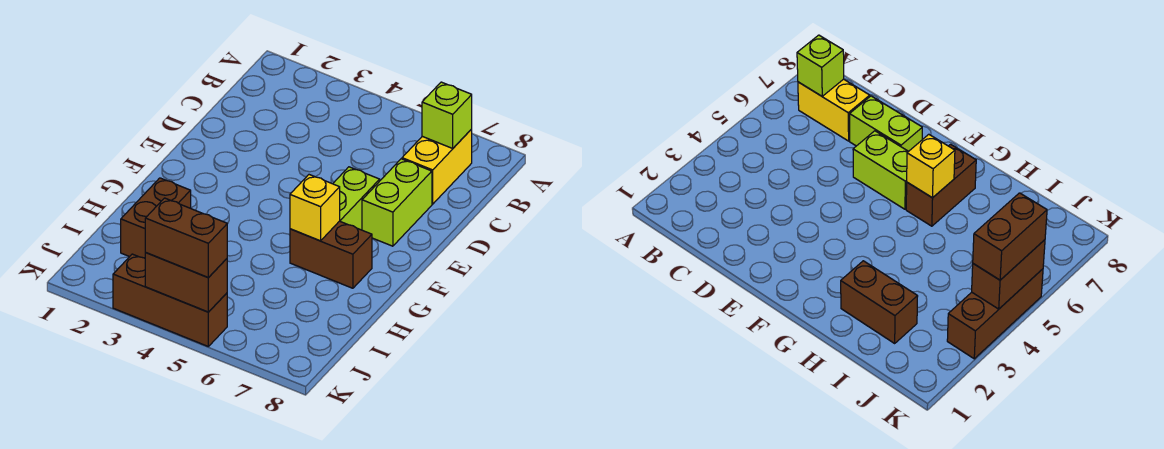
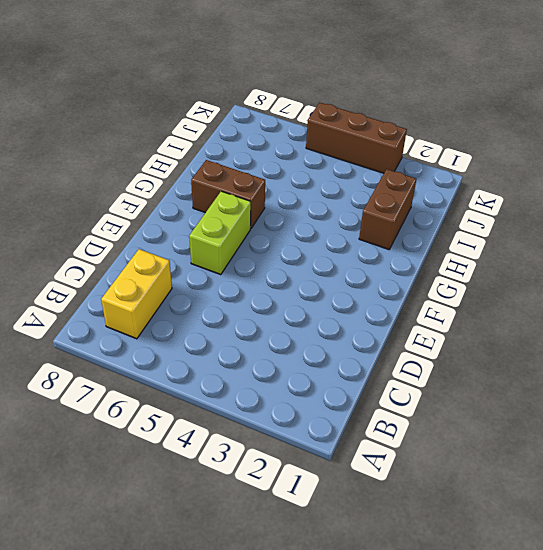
none -> lime 1x2 brick [362,159,432,246]
none -> lime 1x1 brick [422,82,472,148]

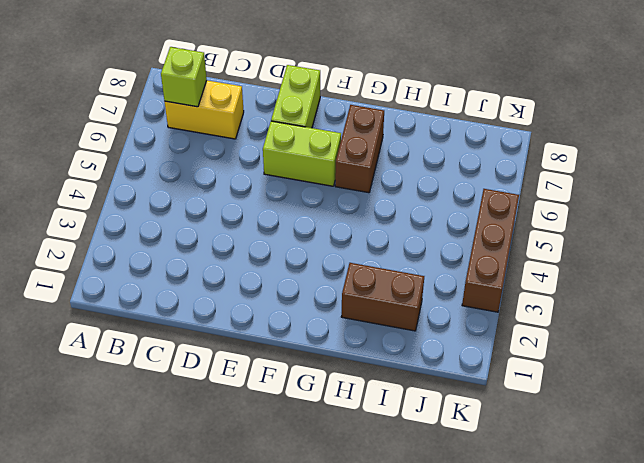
lime 1x2 brick [271,65,320,128] -> lime 1x2 brick turned to [362,159,432,246]
none -> yellow 1x1 brick [290,175,340,241]
none -> brown 1x2 brick [145,253,227,312]

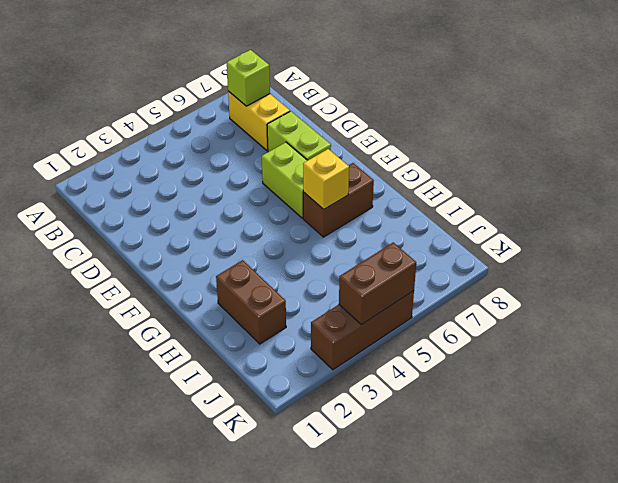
none -> brown 1x2 brick [145,198,227,278]

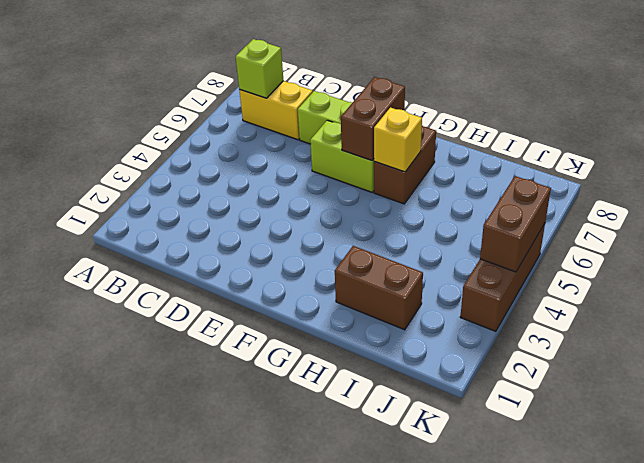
brown 1x2 brick [341,77,405,161] -> brown 1x2 brick moved to [145,198,227,278]

